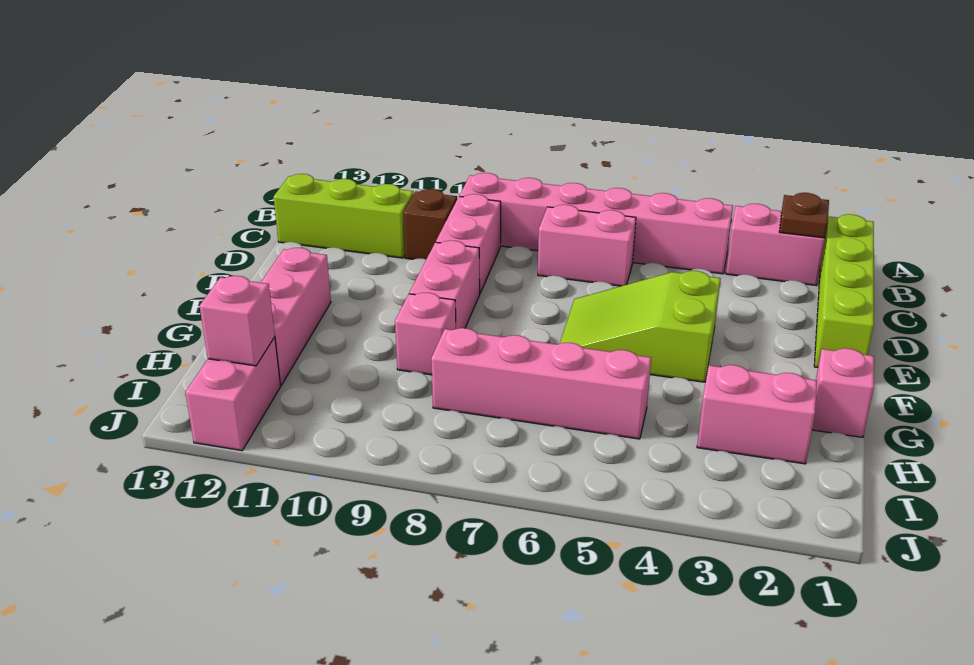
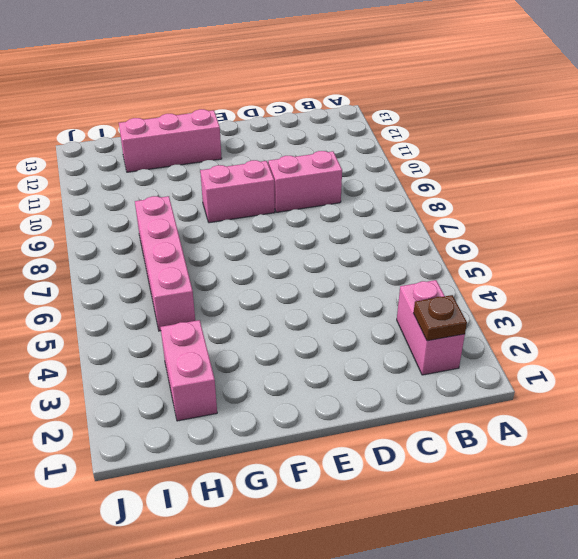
none -> lime 1x4 brick [814,214,874,367]
none -> pink 1x6 brick [459,173,733,274]
none -> pink 1x2 brick [538,205,636,286]

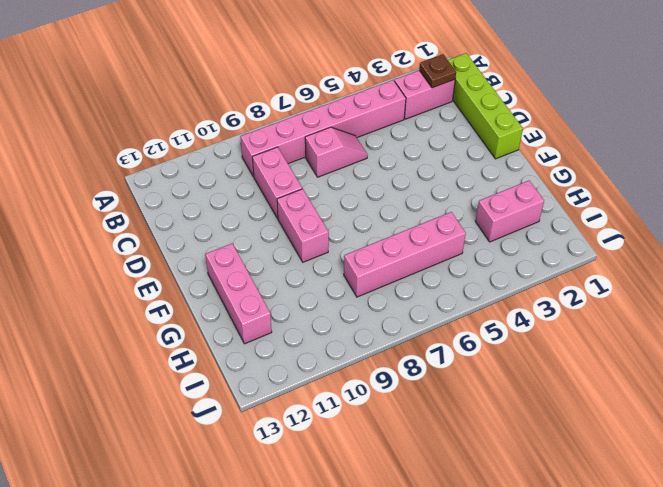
pink 1x2 slope [305,127,368,177] -> pink 1x2 brick [538,205,636,286]
none -> brown 1x1 brick [404,189,457,259]
none -> lime 1x3 brick [274,174,414,258]
none -> lime 2x3 slope [560,271,721,382]

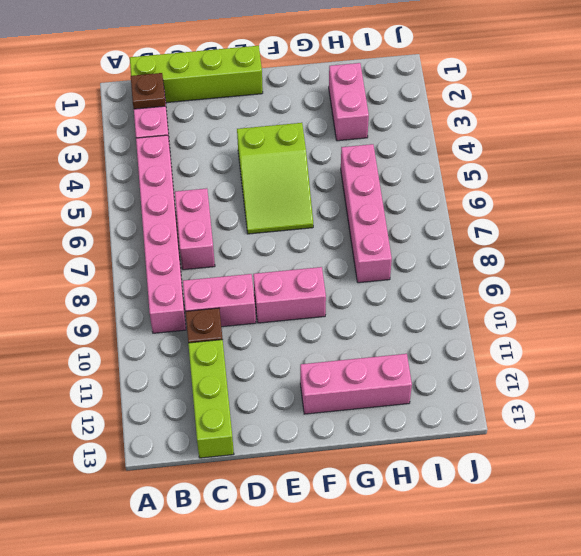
none -> pink 1x1 brick [812,348,874,437]
none -> pink 1x1 brick [395,293,456,375]
none -> pink 1x2 brick [185,337,281,451]

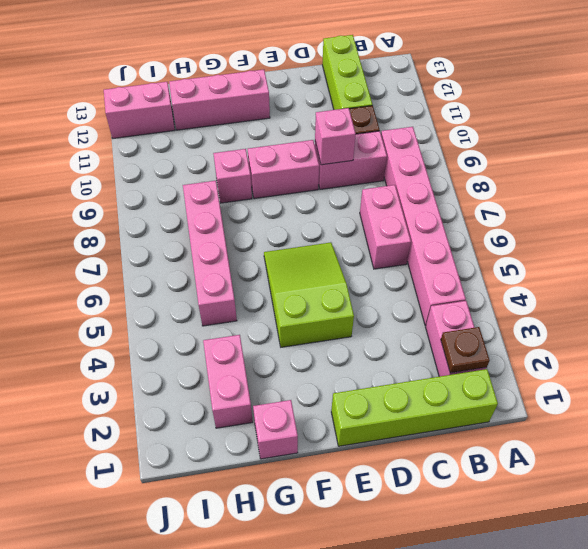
pink 1x1 brick [315,108,356,165] -> pink 1x1 brick moved to [200,276,275,366]

